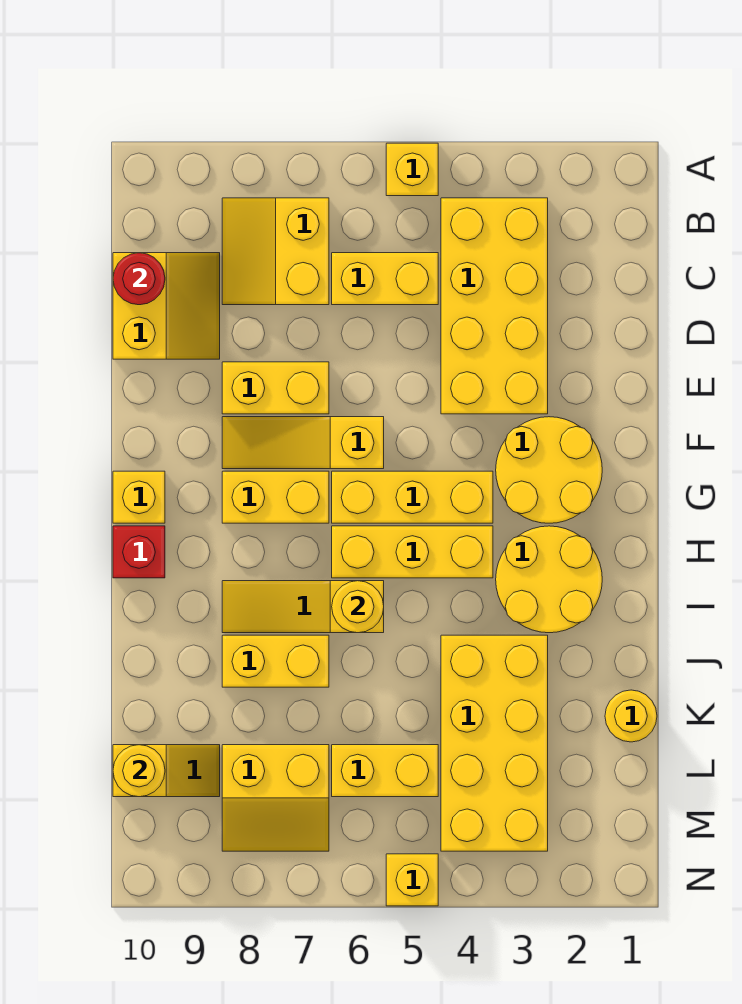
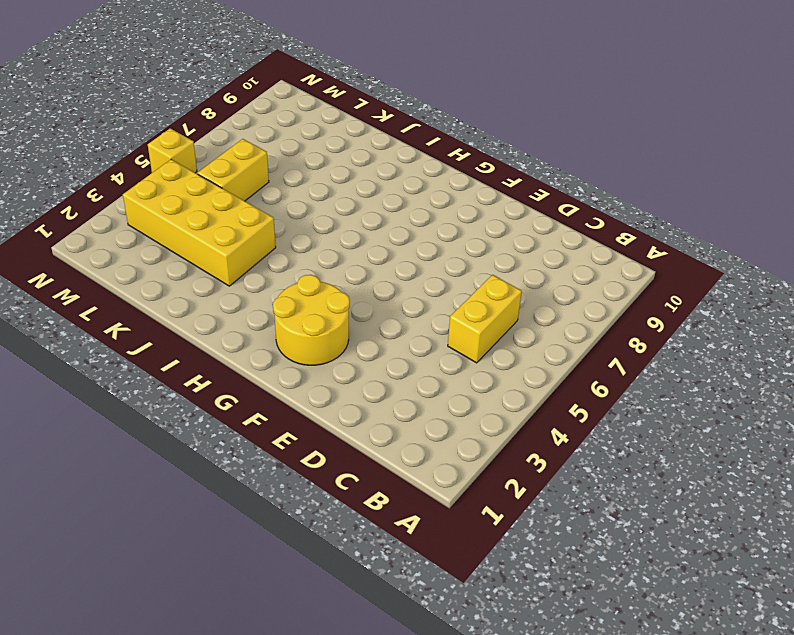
none -> yellow 1x1 brick [386,143,438,196]
none -> yellow 2x4 brick [441,198,548,414]
none -> yellow 2x2 slope [222,198,329,305]

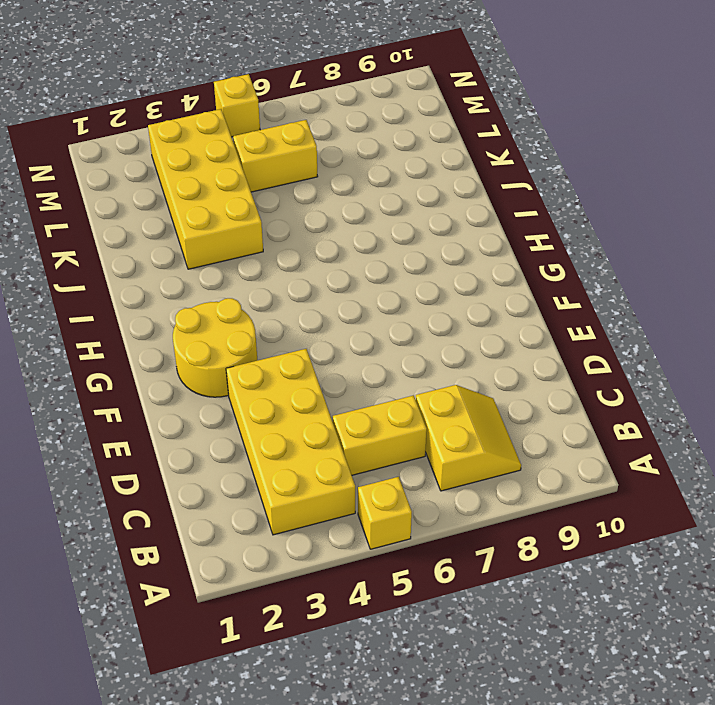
none -> yellow 2x2 slope [113,253,220,359]
none -> yellow 1x2 brick [222,362,329,414]
none -> yellow 1x3 slope [222,417,384,469]

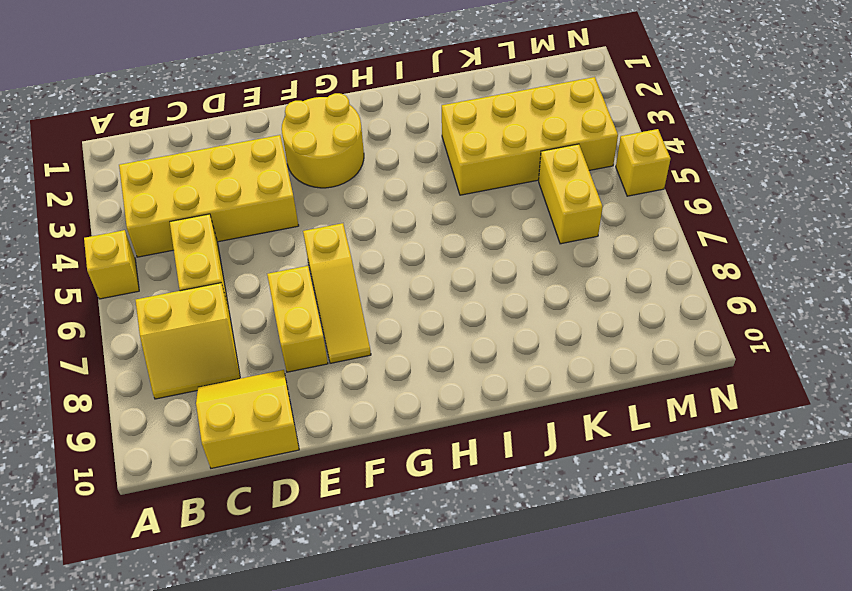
none -> yellow 1x3 brick [332,471,493,523]
none -> yellow 1x2 brick [222,471,329,523]
none -> yellow 1x1 brick [113,471,165,523]

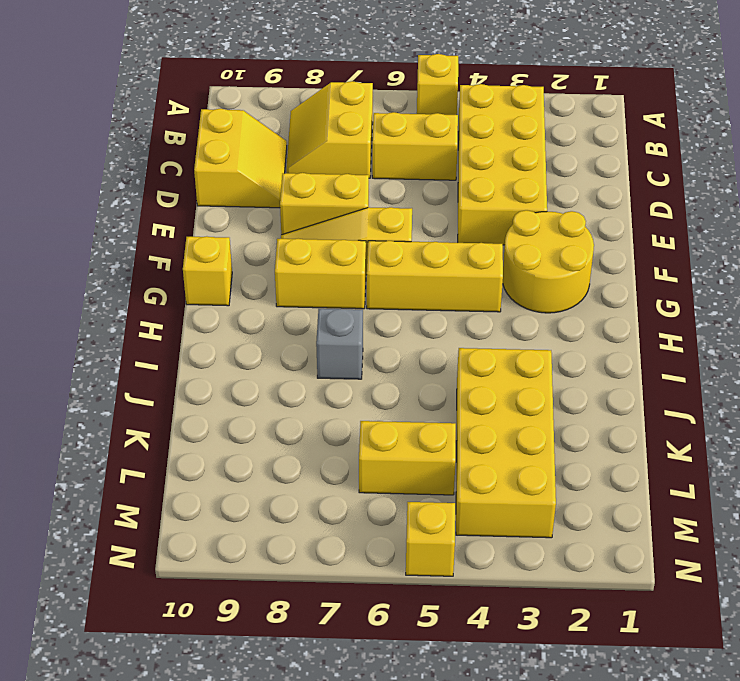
grey 1x1 brick [316,309,363,379] -> yellow 1x3 slope [222,581,384,633]
none -> yellow 2x2 round brick [496,526,602,633]
none -> yellow 1x3 brick [332,526,493,578]
none -> red 1x1 brick [113,526,165,578]

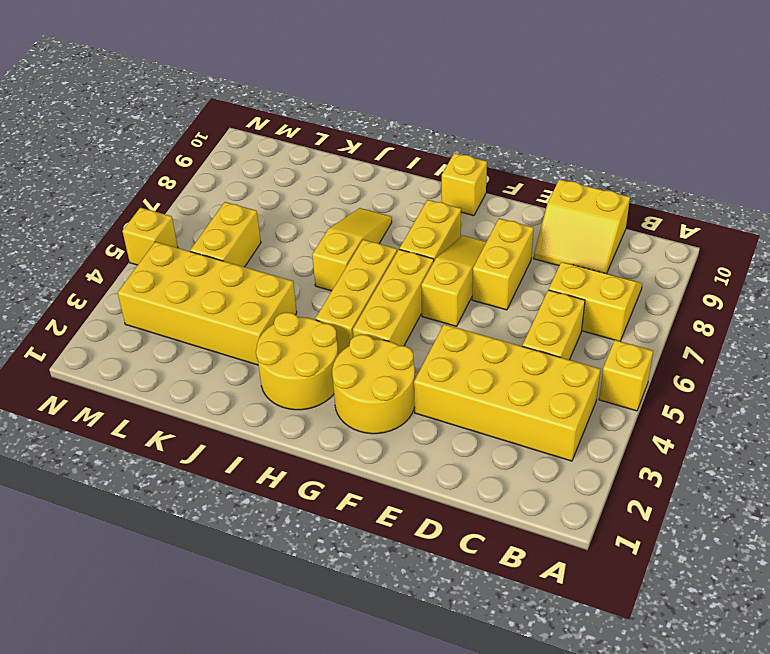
none -> red 1x1 brick [113,526,165,578]
none -> yellow 1x2 brick [222,635,329,687]
none -> yellow 1x1 round brick [605,690,657,742]

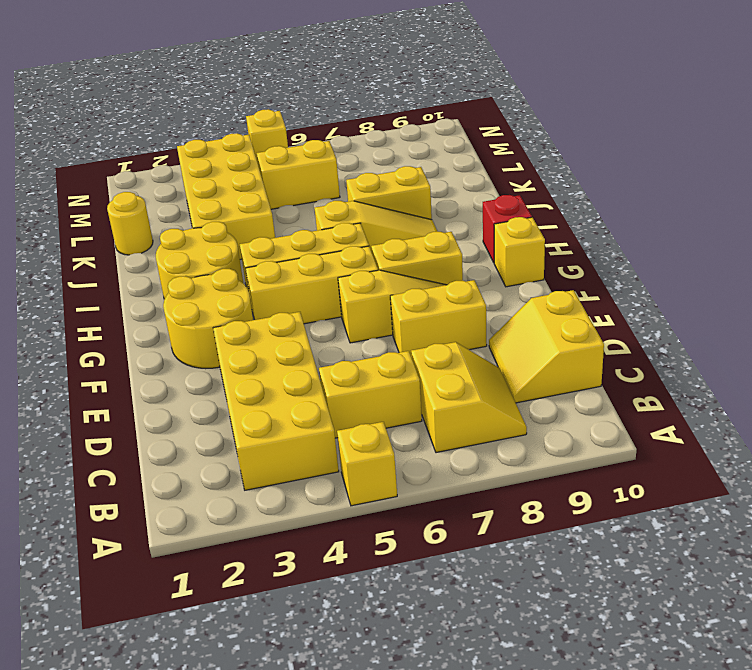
none -> yellow 2x2 slope [222,745,329,851]
none -> yellow 1x2 slope [113,745,220,797]
none -> red 1x1 round brick [113,253,165,305]

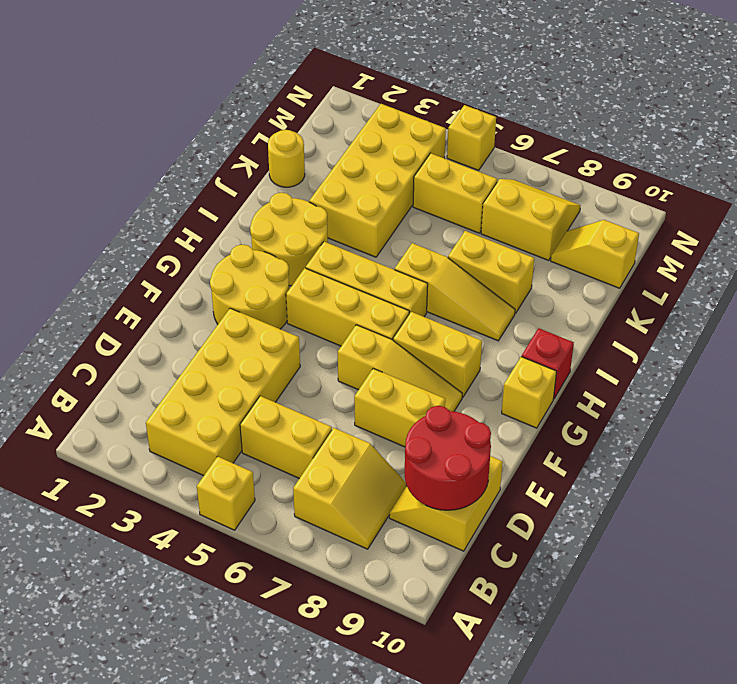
red 2x2 round brick [405,406,491,510] -> red 1x1 round brick [113,253,165,305]
none -> yellow 1x1 round brick [332,581,384,633]
none -> yellow 1x1 round brick [113,745,165,797]

